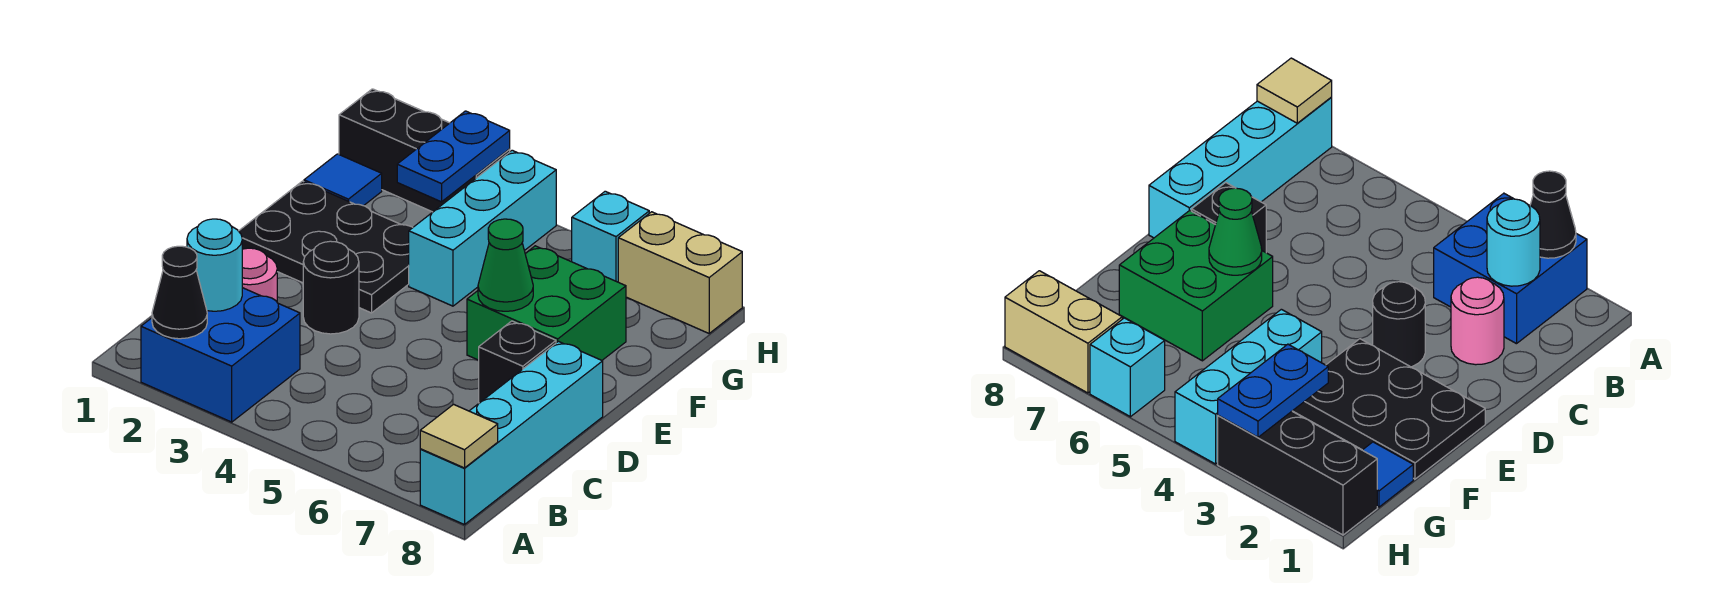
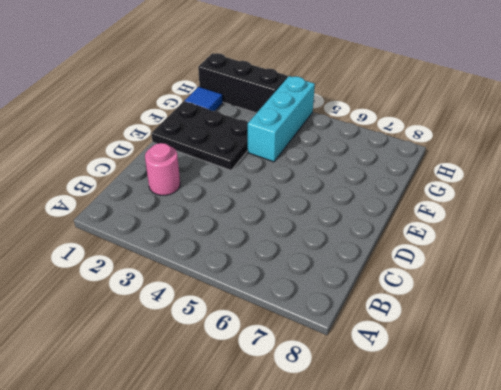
none -> blue 2x2 brick [141,288,300,422]
none -> cyan 1x4 brick [420,342,603,525]
none -> black 1x1 round brick [303,241,359,334]

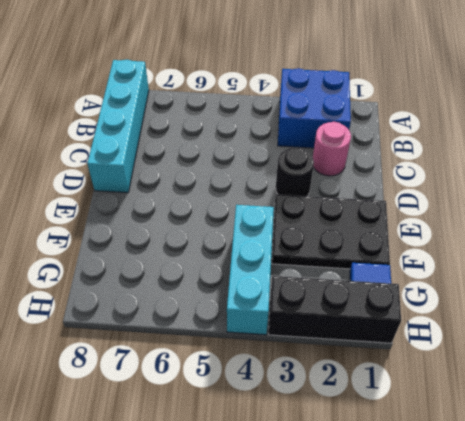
none -> black 1x1 brick [479,321,556,403]
none -> green 2x2 brick [467,246,626,360]
none -> cyan 1x1 brick [572,191,649,282]

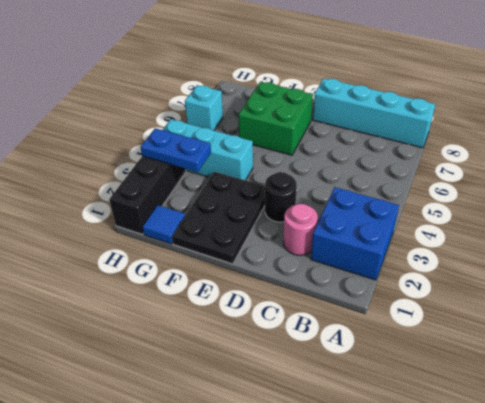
none -> black 1x1 brick [479,321,556,403]
none -> tan 1x2 brick [618,212,742,333]
none -> black 1x1 cone [152,246,207,339]

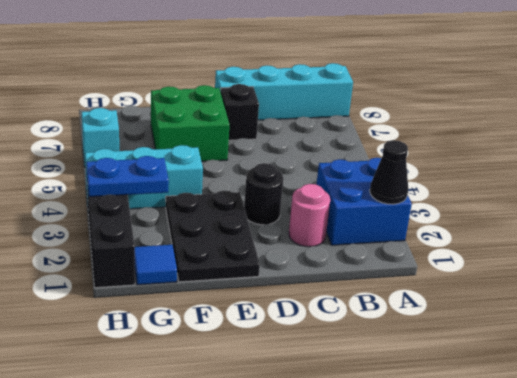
none -> tan 1x2 brick [618,212,742,333]
none -> tan 1x1 tile [420,404,498,468]
none -> cyan 1x1 round brick [187,219,242,311]

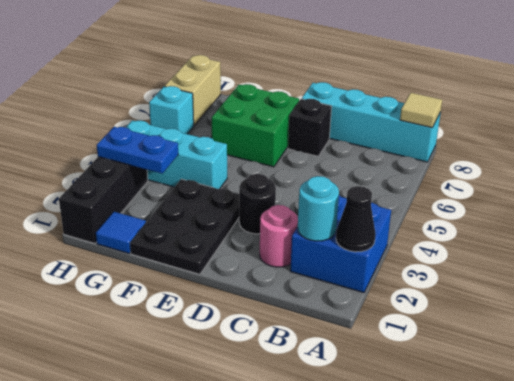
none -> green 1x1 cone [478,219,533,311]

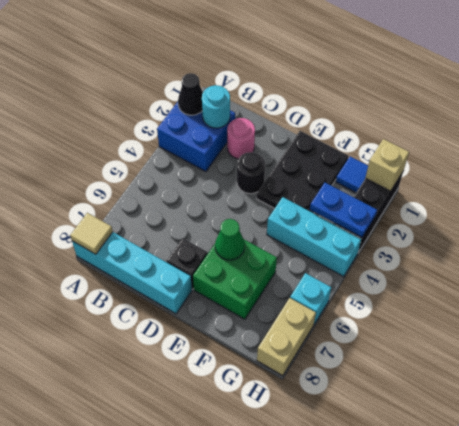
tan 1x1 brick [365,139,409,191] -> none

